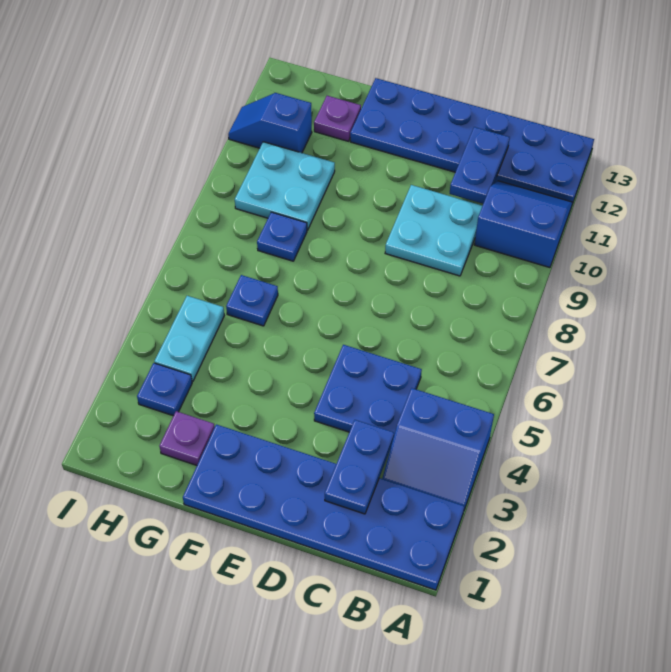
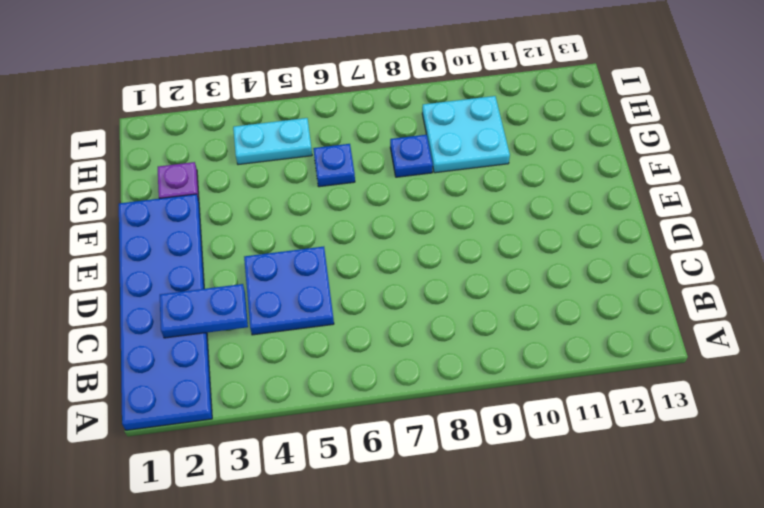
none -> blue 2x2 slope [382,388,494,509]
none -> blue 2x2 slope [474,181,572,268]
none -> blue 2x6 plate [350,78,594,204]

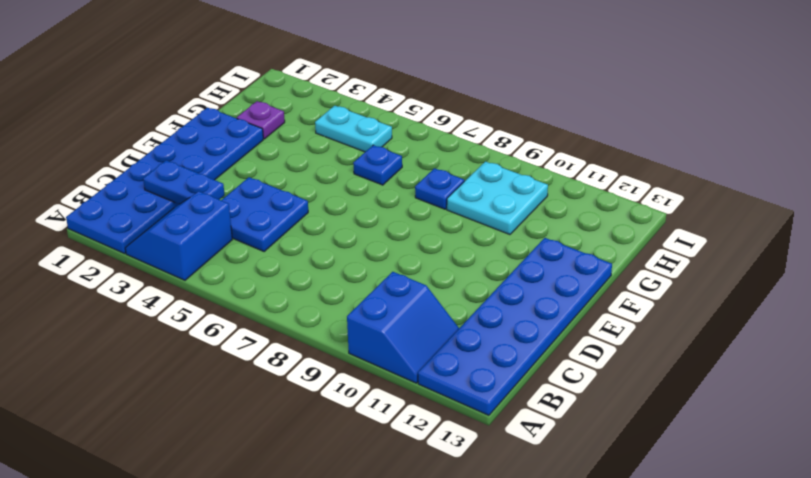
none -> cyan 2x2 plate [385,185,482,276]
none -> purple 1x1 plate [314,96,361,141]
none -> blue 1x1 plate [137,363,192,416]

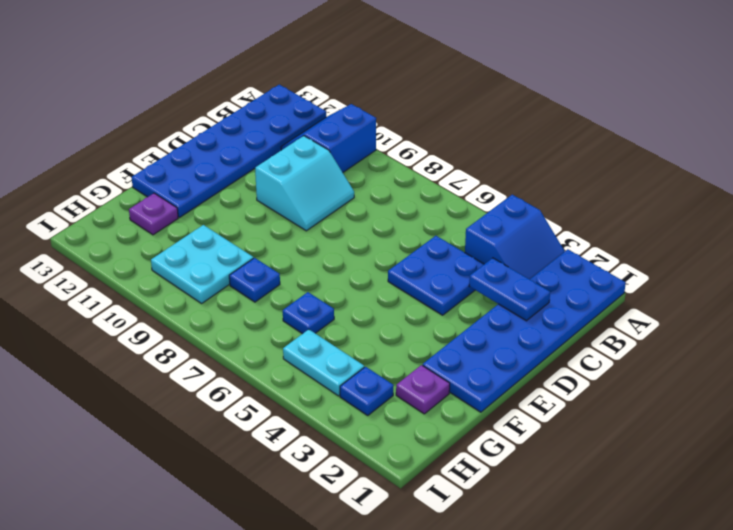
cyan 2x2 slope [255,136,354,231] -> cyan 2x2 plate [385,185,482,276]
none -> blue 1x2 slope [228,93,312,153]
none -> blue 1x2 plate [450,127,510,204]

